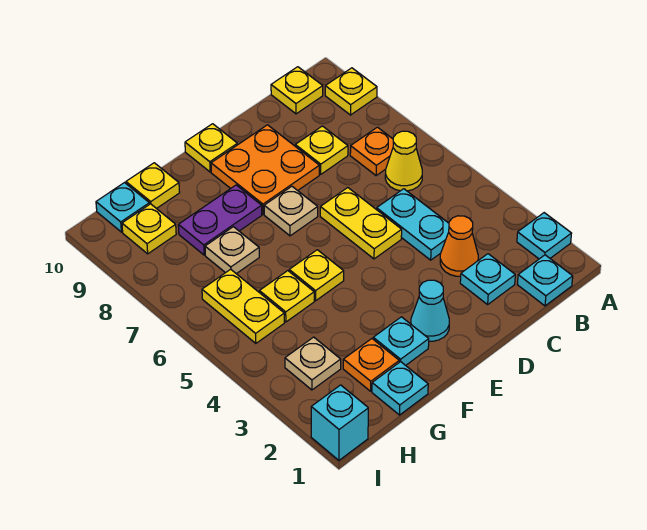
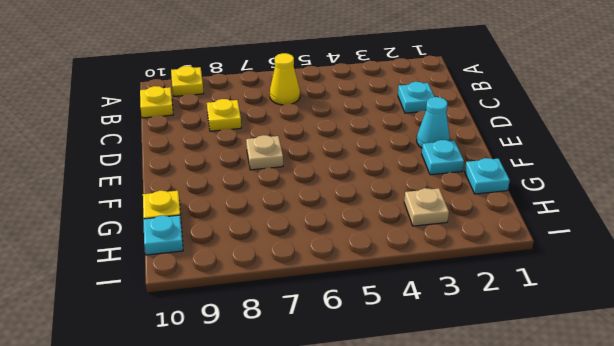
none -> cyan 1x1 plate [517,213,572,259]
none -> cyan 1x1 plate [517,255,573,306]
none -> orange 1x1 plate [350,127,393,175]

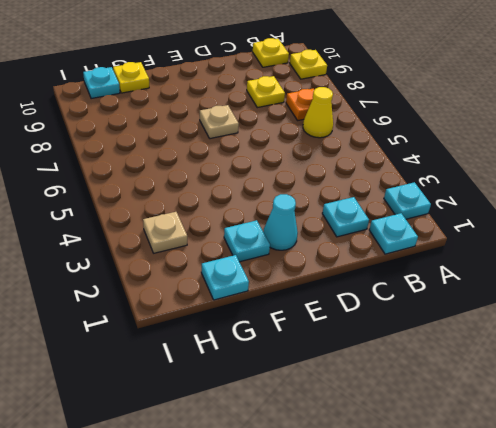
none -> orange 1x1 cone [440,216,478,276]
none -> cyan 1x2 plate [377,189,449,260]
none -> yellow 1x2 plate [320,188,402,259]

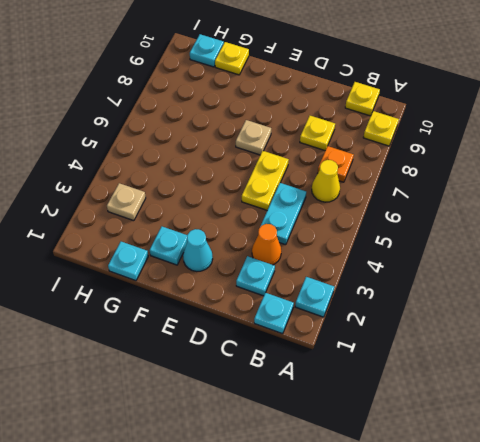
none -> orange 2x2 plate [211,125,319,214]
none -> yellow 1x1 plate [185,124,238,172]
none -> yellow 1x1 plate [289,250,344,301]

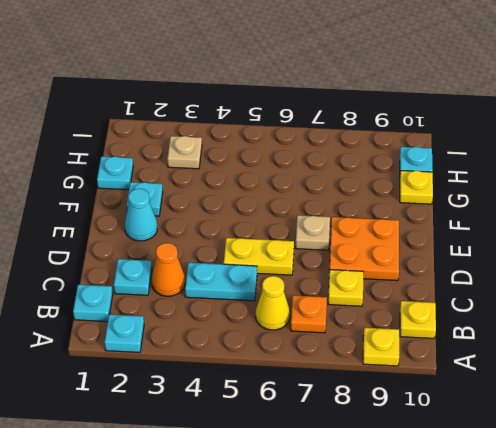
none -> yellow 1x1 plate [185,124,238,172]
none -> yellow 1x1 plate [289,250,344,301]
none -> purple 1x2 plate [178,185,262,255]

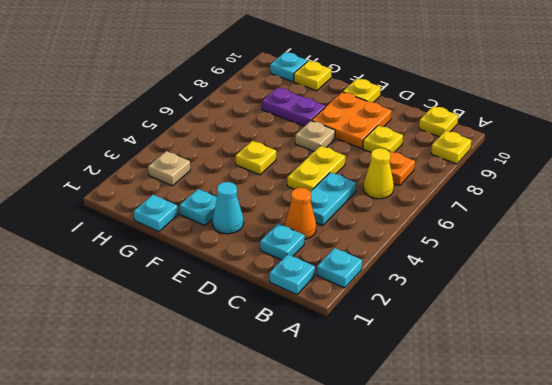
none -> orange 1x1 plate [343,339,399,391]
none -> yellow 1x1 plate [259,271,314,322]
none -> tan 1x1 plate [205,227,259,274]

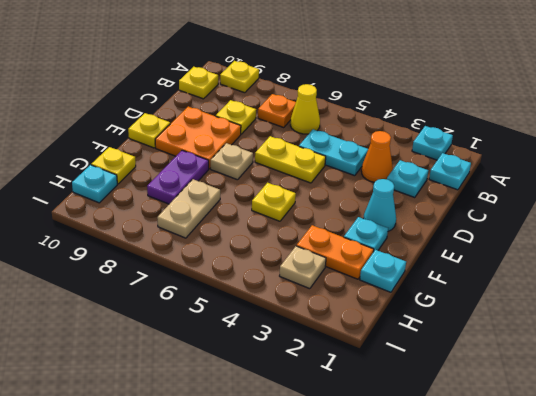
orange 1x2 plate [297,225,374,279] -> orange 1x1 plate [343,339,399,391]
tan 1x2 plate [157,179,220,238] -> tan 1x1 plate [205,227,259,274]
none -> yellow 1x1 plate [259,271,314,322]
none -> yellow 1x2 plate [202,269,284,343]
none -> yellow 1x1 plate [122,204,176,254]

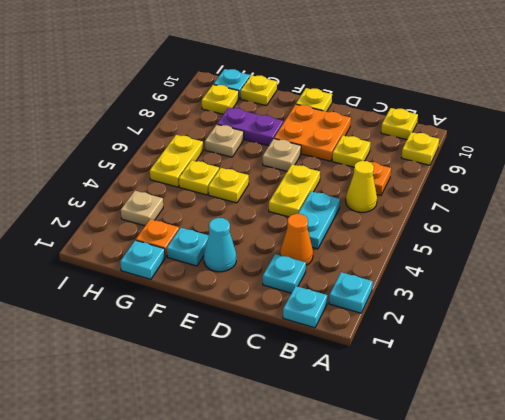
none -> cyan 1x1 brick [311,385,368,460]

